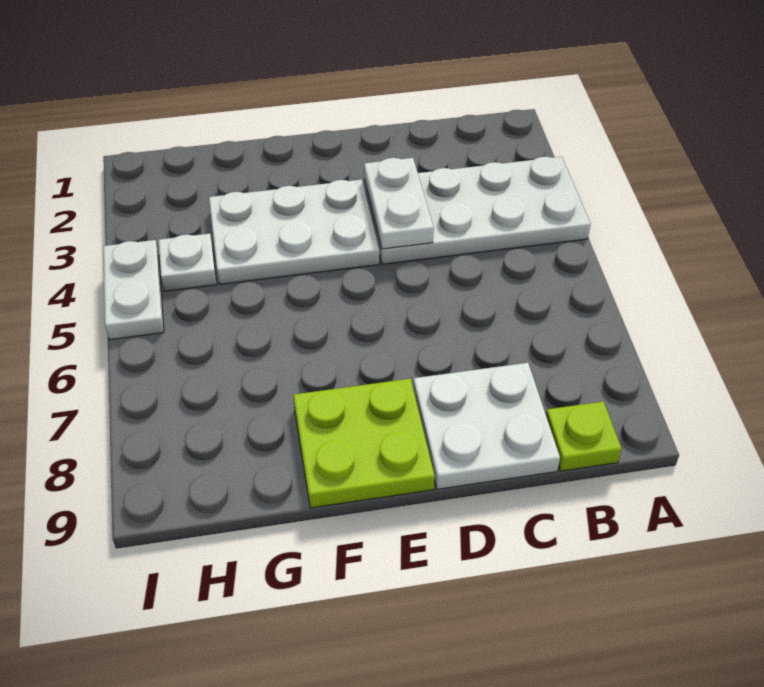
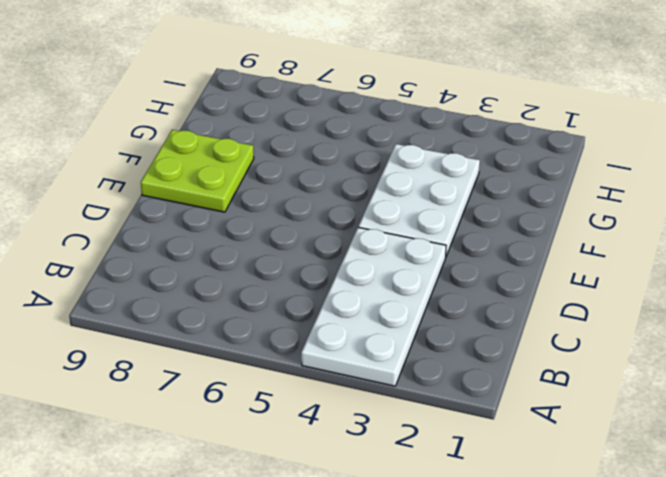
none -> lime 1x1 plate [546,401,622,471]
none -> white 2x2 plate [413,363,560,489]

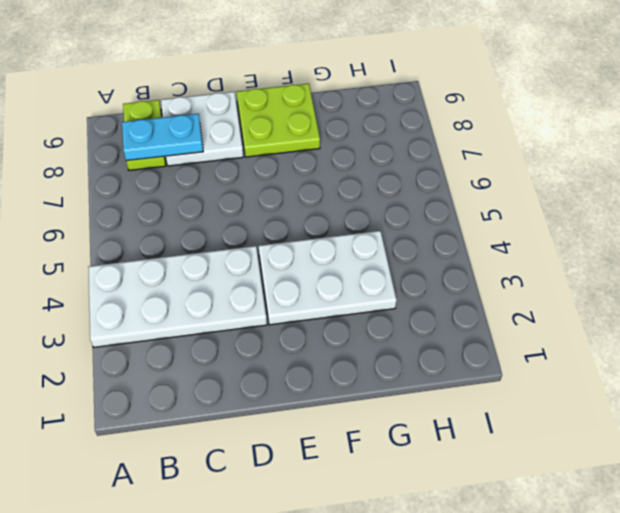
lime 1x2 plate [123,100,166,170] -> lime 1x1 plate [546,401,622,471]
cyan 1x2 plate [122,114,203,161] -> none
none -> white 1x1 plate [158,233,217,291]
none -> white 1x2 plate [103,240,164,340]

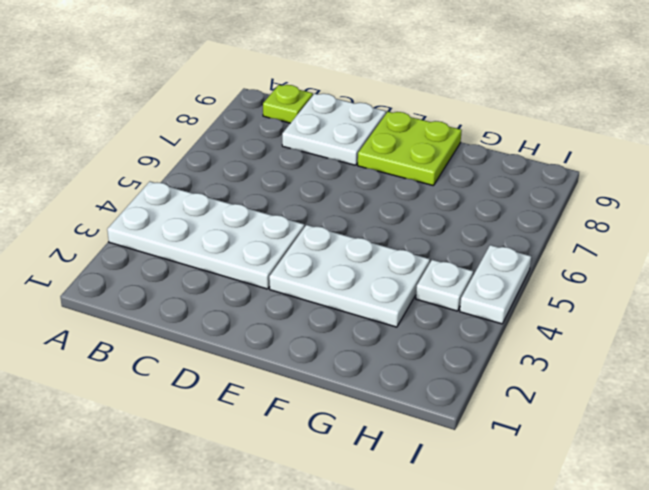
none -> white 1x2 plate [364,158,434,249]

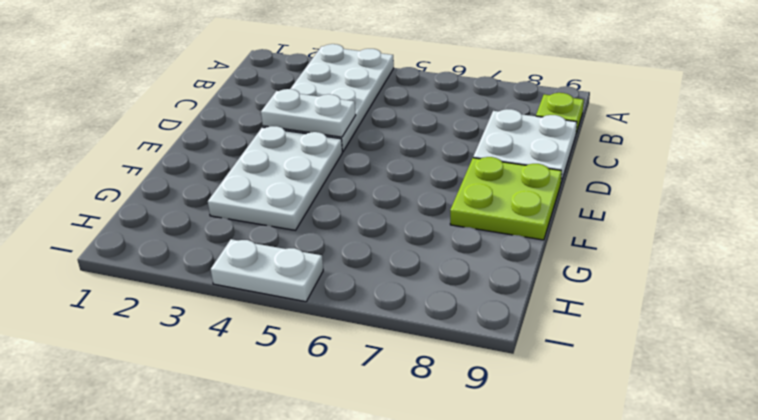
none -> white 1x1 plate [158,233,217,291]

